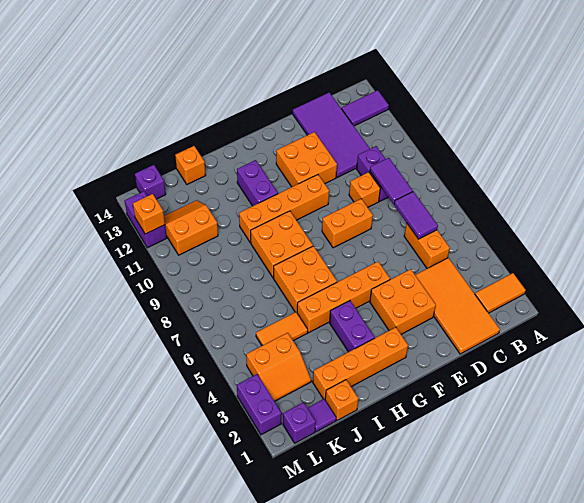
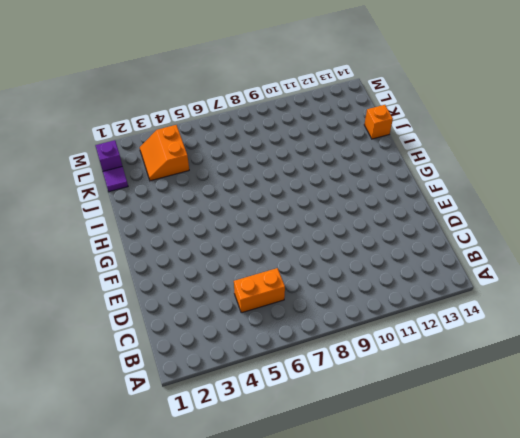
none -> orange 1x2 tile [475,273,526,313]
none -> purple 1x2 tile [341,90,389,126]
none -> orange 2x4 tile [415,258,500,354]
none -> purple 1x2 brick [357,146,388,201]

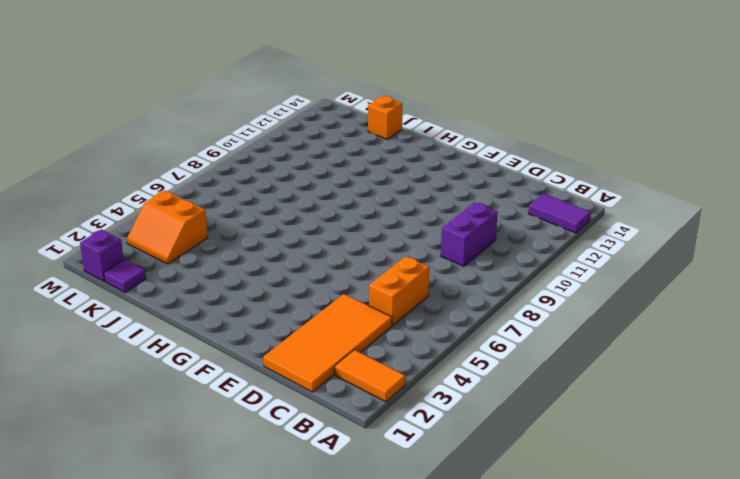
none -> purple 2x4 tile [293,92,370,178]
none -> orange 1x1 brick [349,172,380,207]
none -> orange 2x2 brick [370,269,436,334]
none -> orange 1x2 brick [322,199,373,248]

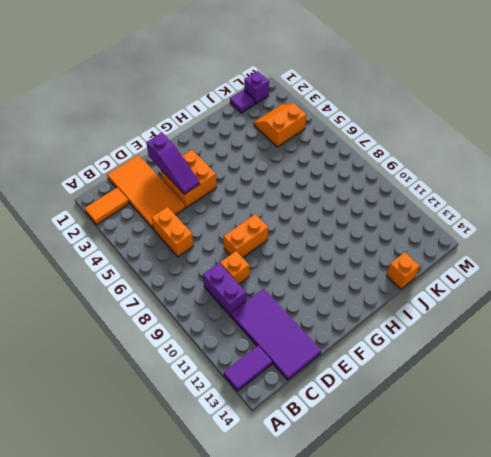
purple 1x3 slope [146,133,200,194] -> none
none -> orange 2x2 brick [276,132,337,187]
none -> orange 1x4 brick [297,262,390,333]
none -> orange 1x4 brick [239,175,329,243]
none -> orange 1x4 brick [313,327,408,399]

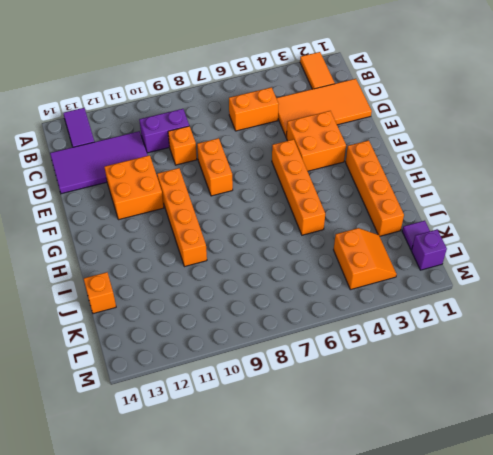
none -> purple 1x2 brick [330,301,375,352]
none -> orange 2x2 brick [274,246,337,312]
none -> orange 2x2 brick [251,211,313,278]
none -> purple 1x2 brick [237,160,278,206]

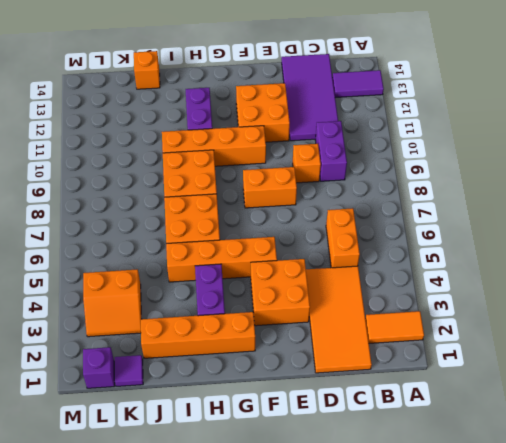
none -> orange 1x1 brick [325,380,358,420]
none -> orange 1x2 tile [256,312,308,346]
none -> orange 2x2 slope [164,200,218,255]
none -> purple 1x1 brick [135,165,166,199]

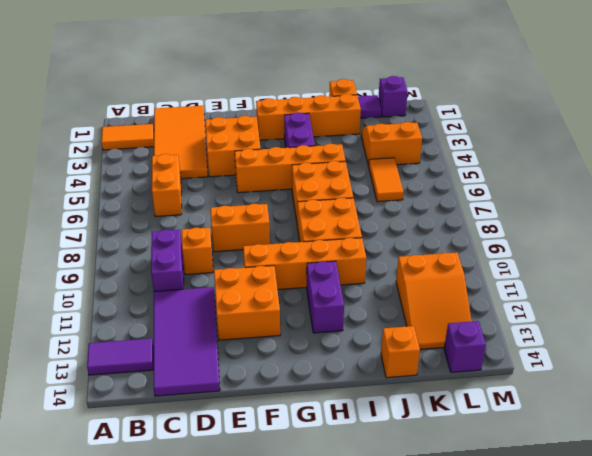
orange 1x2 tile [369,158,404,202] -> orange 1x2 tile turned to [256,312,308,346]
orange 2x3 slope [396,253,472,349] -> orange 2x2 slope [164,200,218,255]
none -> purple 1x2 brick [237,374,281,435]
none -> purple 1x2 brick [125,191,167,248]
none -> purple 1x2 tile [394,192,438,239]
none -> purple 1x2 tile [370,158,413,204]

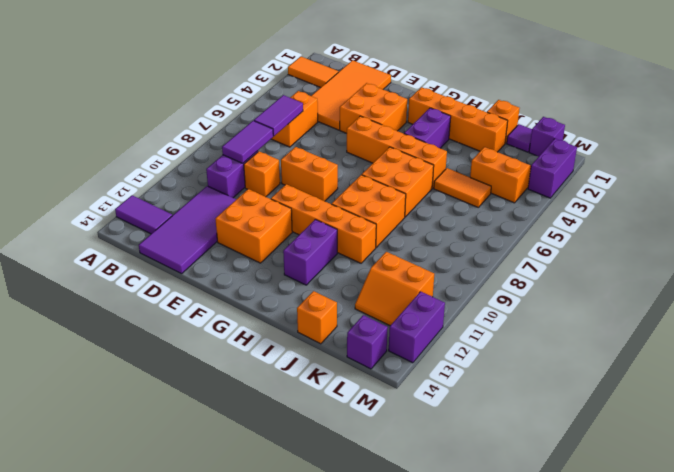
none -> orange 1x1 brick [133,194,165,234]

